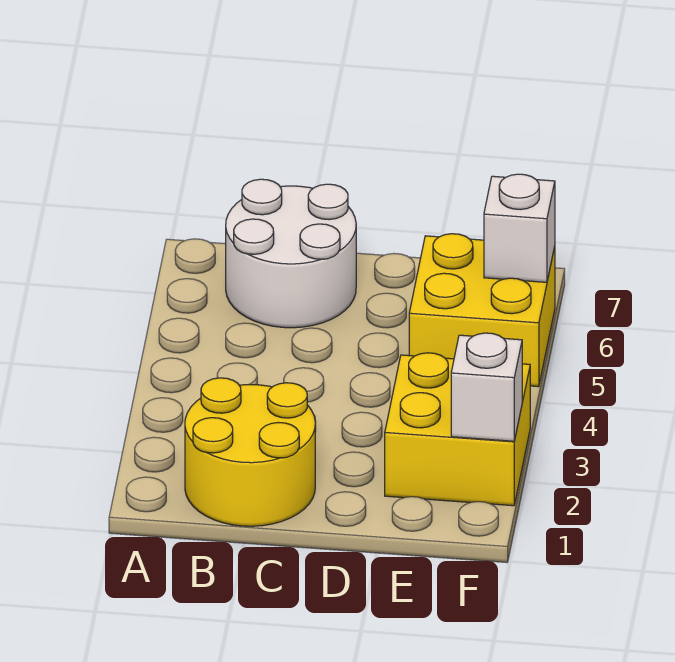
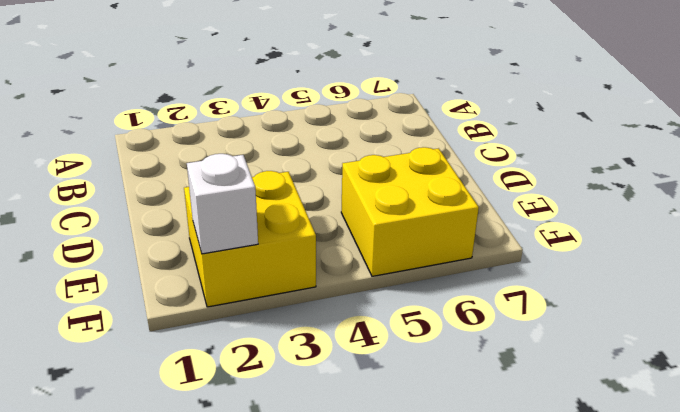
none -> yellow 2x2 round brick [185,378,315,526]
none -> white 2x2 round brick [226,179,356,328]

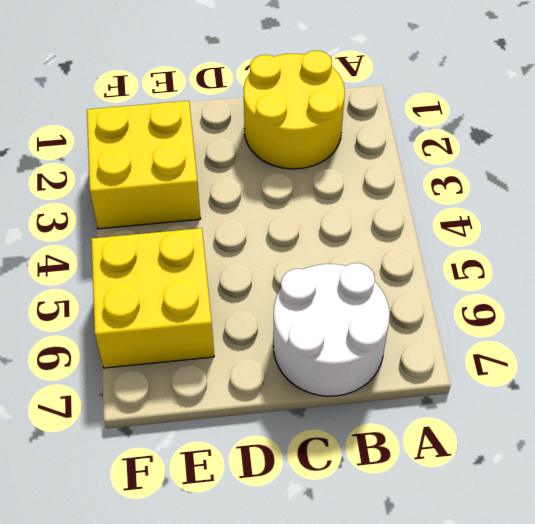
none -> white 1x1 brick [451,333,522,441]
none -> white 1x1 brick [484,174,555,282]

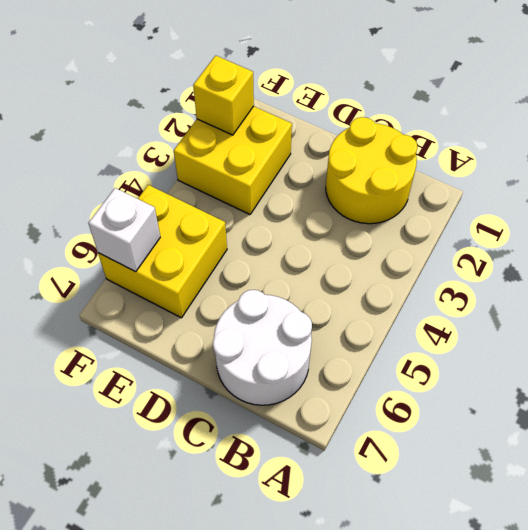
yellow 1x1 brick [193,56,254,135] -> white 1x1 brick [451,333,522,441]

